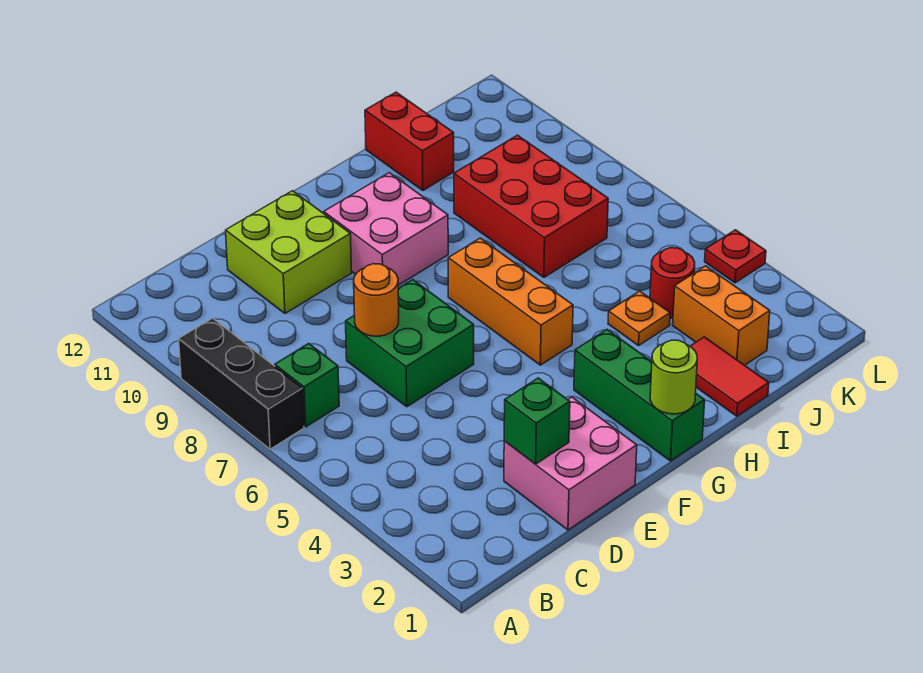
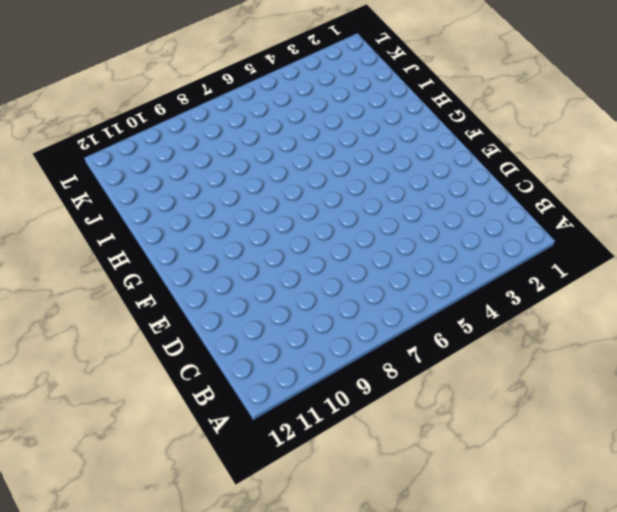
none -> black 1x3 brick [179,318,304,449]
none -> green 1x1 brick [275,344,339,427]
none -> pink 2x2 brick [504,397,637,530]

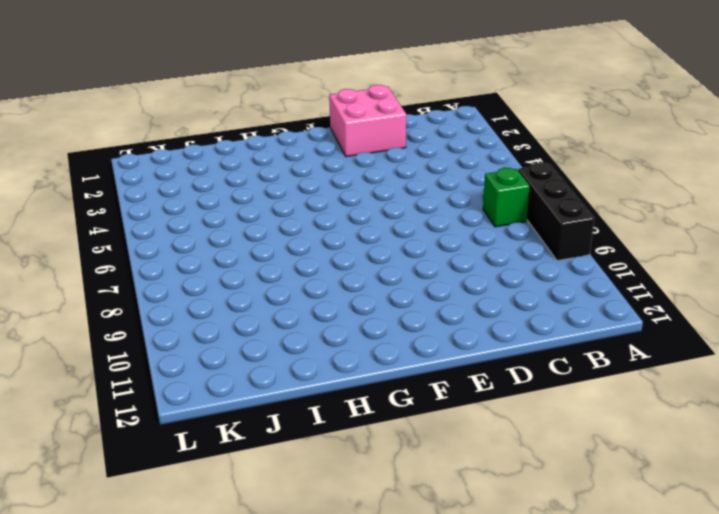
none -> green 2x2 brick [346,280,474,407]
none -> lime 2x2 brick [226,191,352,313]
none -> pink 2x2 brick [324,173,448,285]

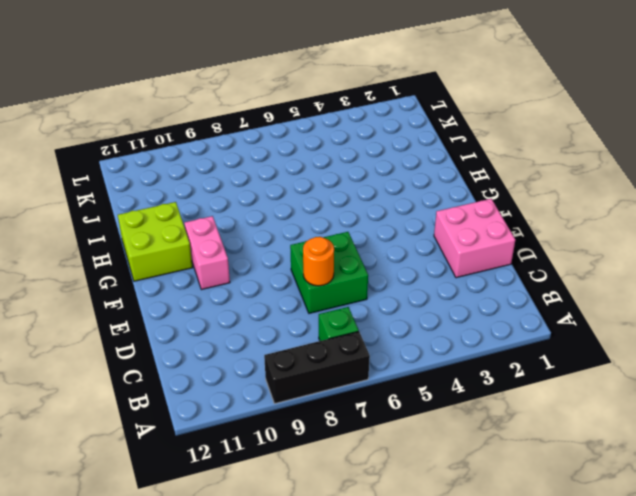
pink 1x2 brick [185,216,230,290] -> pink 2x2 brick [324,173,448,285]
lime 2x2 brick [118,202,193,281] -> lime 2x2 brick moved to [226,191,352,313]
none -> green 1x3 brick [574,330,705,461]
none -> orange 1x3 brick [448,238,573,365]
none -> red 1x2 tile [690,337,769,416]

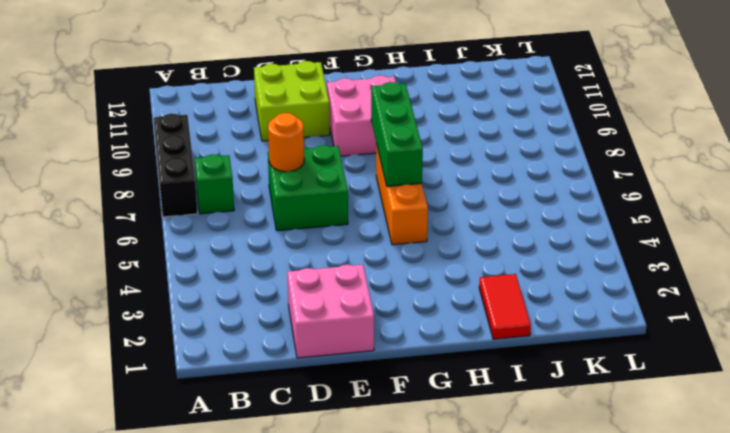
green 1x3 brick [371,82,423,186] -> green 1x3 brick moved to [574,330,705,461]
none -> orange 1x1 plate [608,291,670,346]
none -> red 2x3 brick [454,135,608,277]
none -> red 1x2 brick [365,92,454,190]

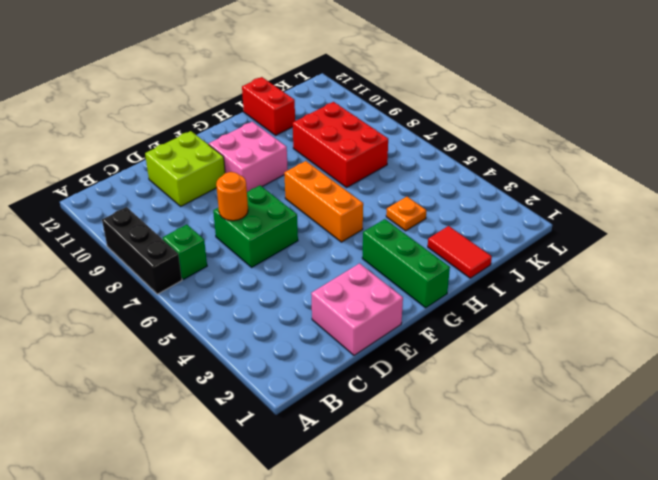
none -> orange 1x2 brick [673,266,770,365]
none -> red 1x1 round brick [650,248,695,318]
none -> red 1x1 plate [705,230,766,283]

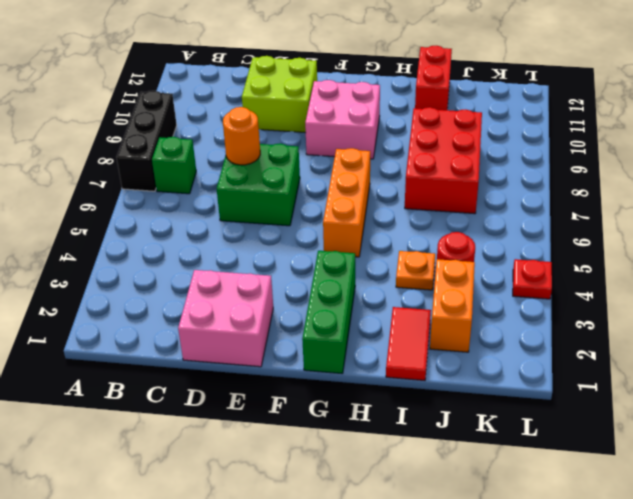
none -> green 1x1 brick [504,378,570,464]
none -> lime 1x1 round brick [650,340,697,414]

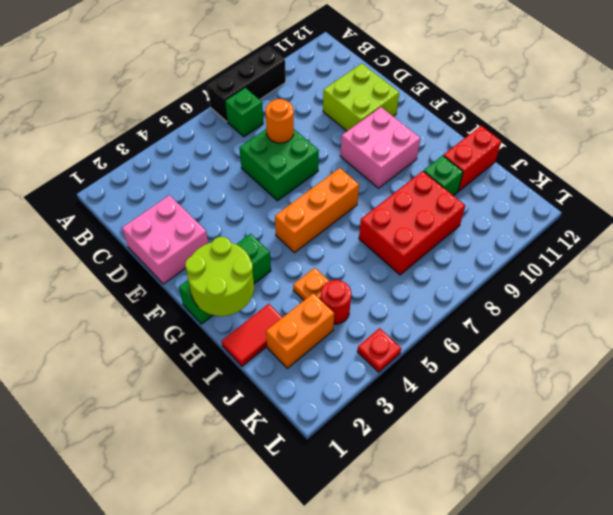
lime 2x2 round brick [185,237,254,316] -> lime 1x1 round brick [650,340,697,414]
green 1x1 brick [423,156,463,196] -> green 1x1 brick moved to [504,378,570,464]

